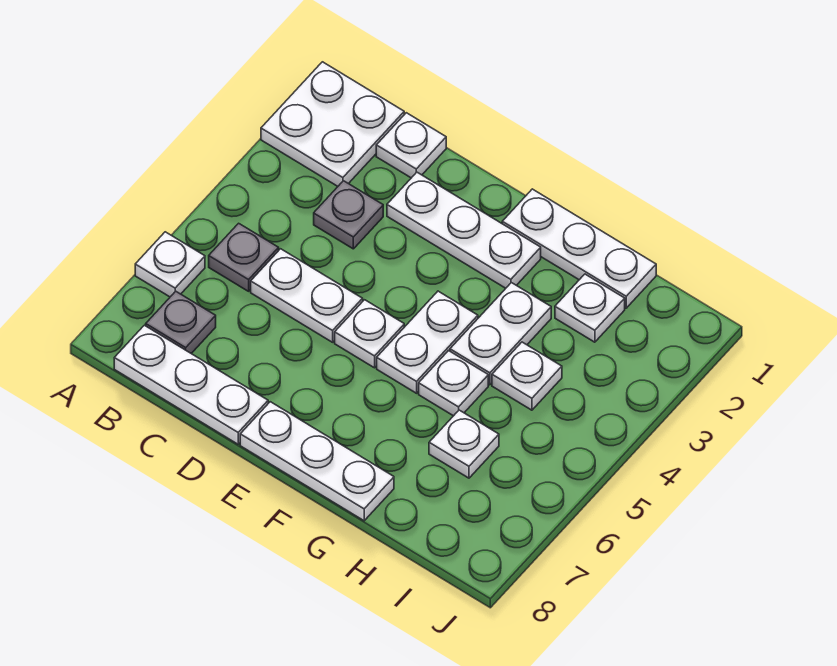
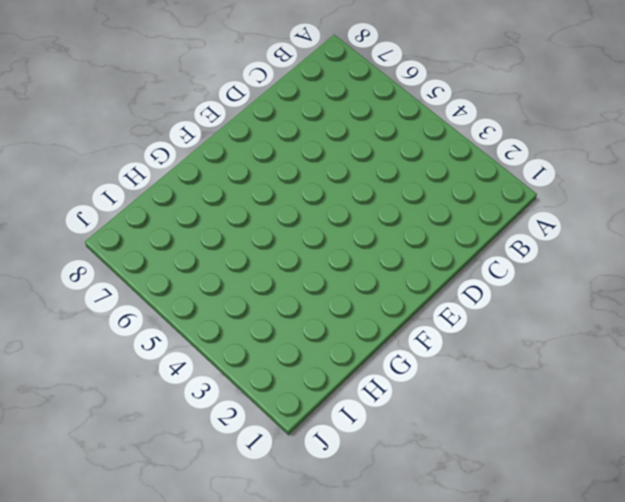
none -> white 2x2 plate [261,62,404,186]
none -> white 1x1 plate [135,232,205,297]
none -> grey 1x1 plate [209,223,279,291]

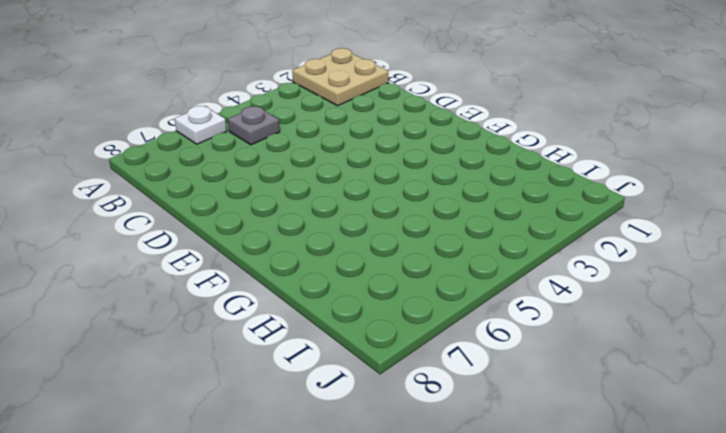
tan 2x2 plate [292,48,388,106] -> white 2x2 plate [261,62,404,186]
none -> grey 1x1 plate [146,291,216,353]
none -> white 1x3 plate [114,325,268,444]
none -> white 1x1 plate [376,113,446,178]

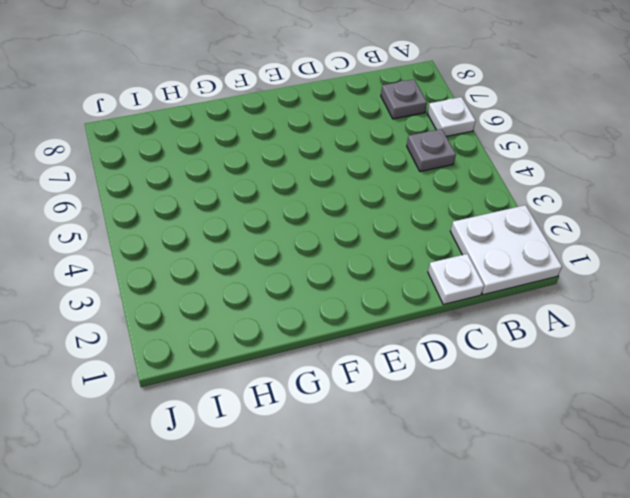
none -> white 1x3 plate [114,325,268,444]
none -> grey 1x1 plate [314,181,383,249]
none -> white 1x2 plate [251,249,363,342]

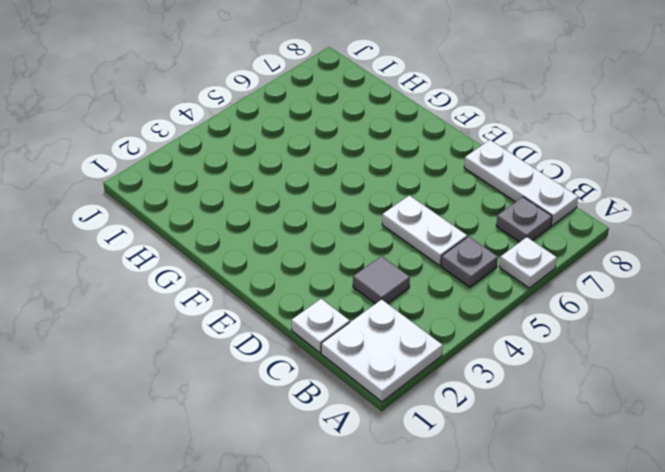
grey 1x1 tile [353,256,410,304] -> grey 1x1 plate [314,181,383,249]
none -> white 1x3 plate [387,172,541,288]
none -> white 1x1 plate [335,300,404,368]
none -> white 1x3 plate [240,402,394,521]

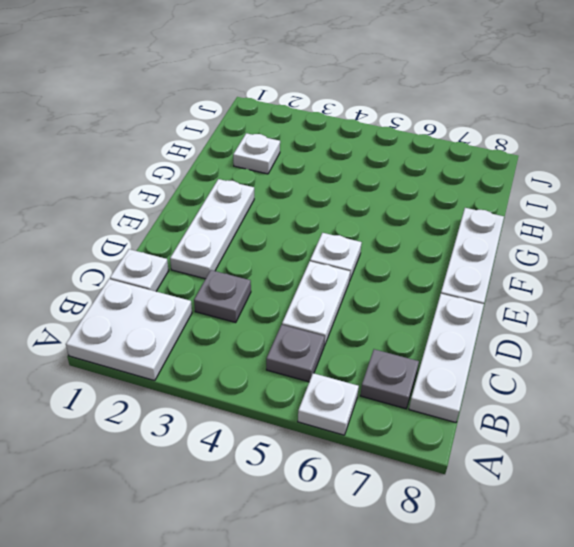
none -> white 1x3 plate [502,189,656,308]
none -> white 1x2 plate [377,291,478,393]
none -> white 1x2 plate [450,283,551,385]

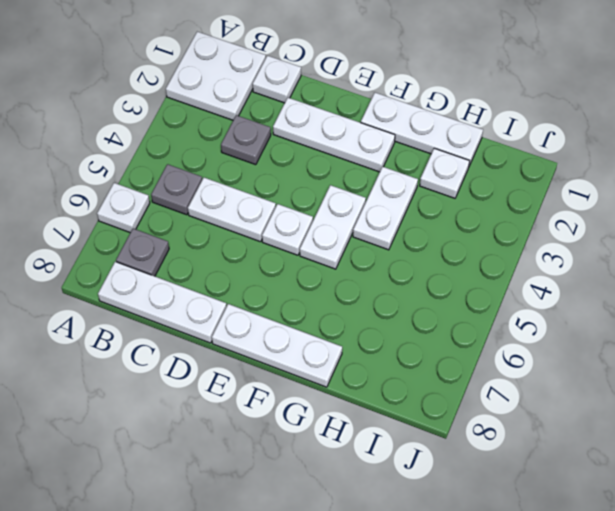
none -> white 1x1 plate [419,351,488,416]
none -> white 1x1 plate [492,342,562,410]
none -> white 1x1 plate [429,410,499,478]

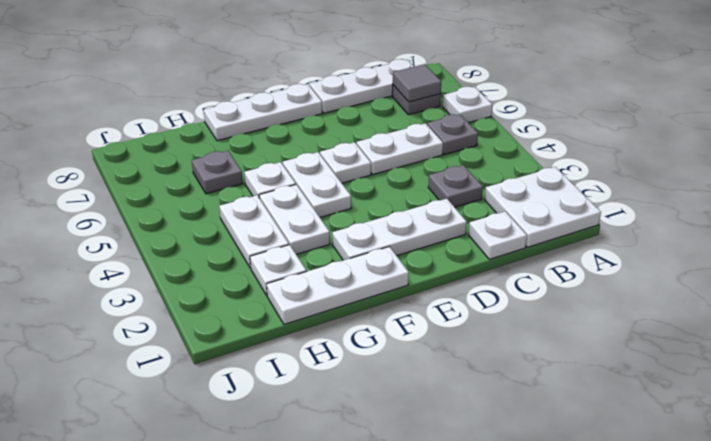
grey 1x1 tile [393,64,441,102] -> none
white 1x2 plate [219,195,289,268] -> white 1x1 plate [492,342,562,410]
grey 1x1 plate [192,151,243,194] -> white 1x1 plate [429,410,499,478]

